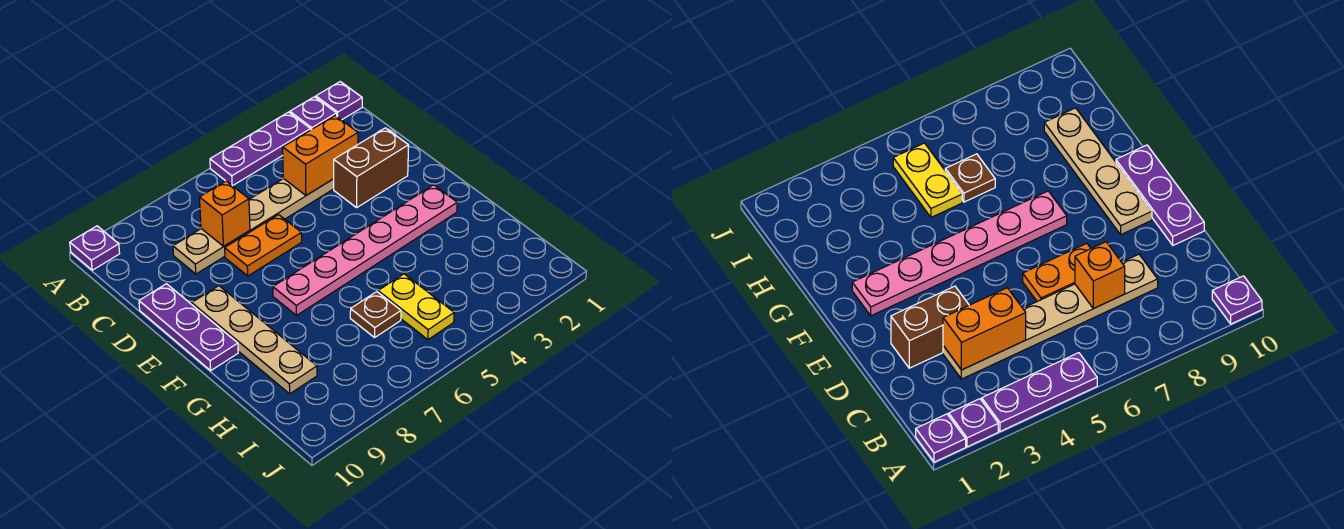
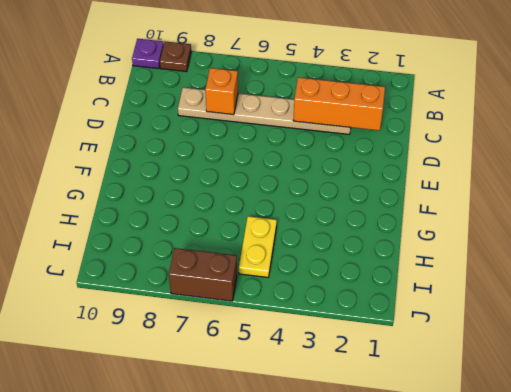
brown 1x1 plate [160,42,191,71] -> brown 1x1 plate moved to [350,292,401,338]
orange 1x3 brick [293,77,385,131] -> orange 1x2 brick [283,116,358,195]
brown 1x2 brick [169,248,237,301] -> brown 1x2 brick moved to [334,128,409,208]
none -> purple 1x1 plate [316,82,362,120]
none -> purple 1x1 plate [290,97,337,130]
none -> purple 1x3 plate [210,112,311,186]

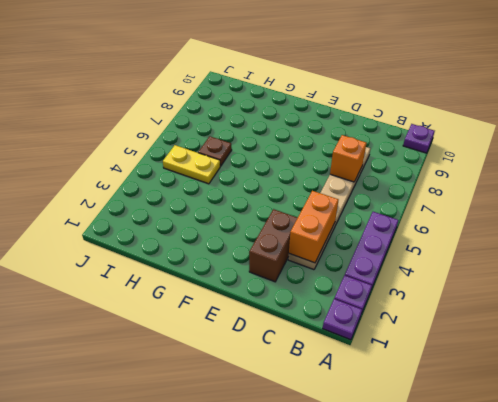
none -> orange 1x2 plate [225,215,302,276]
none -> purple 1x3 plate [139,284,238,371]
none -> tan 1x4 plate [192,286,317,394]

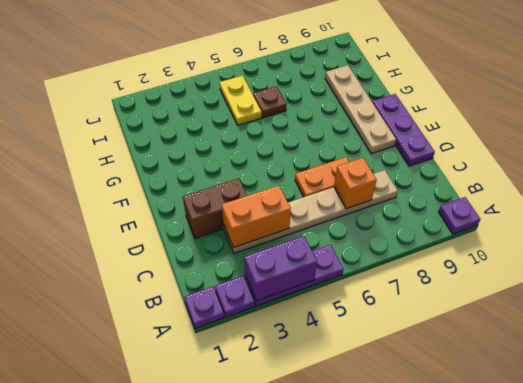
purple 1x2 brick [244,236,317,301] -> none
none -> pink 1x6 plate [273,185,457,315]

